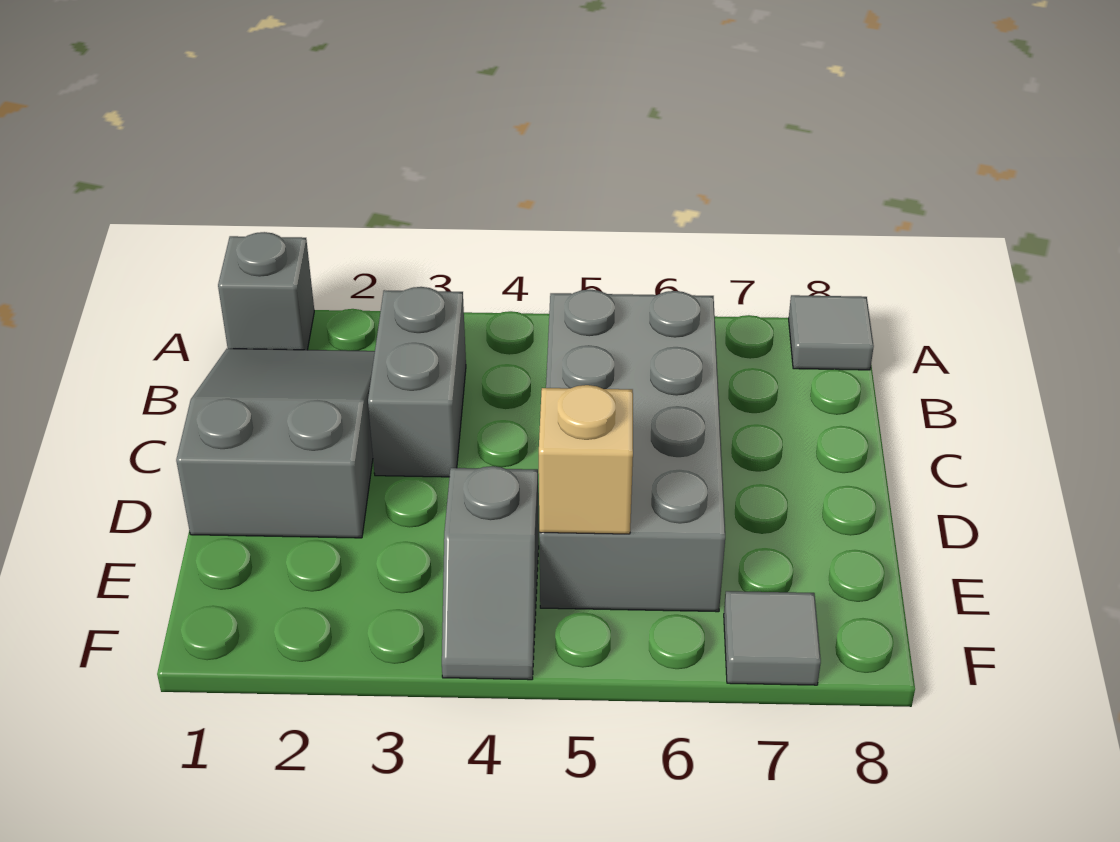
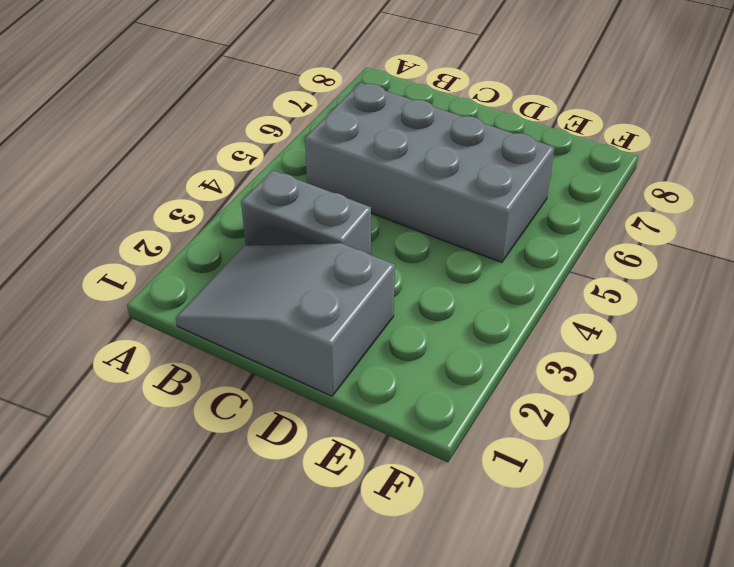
none -> grey 1x1 brick [218,232,314,350]
none -> grey 1x1 tile [789,295,874,370]

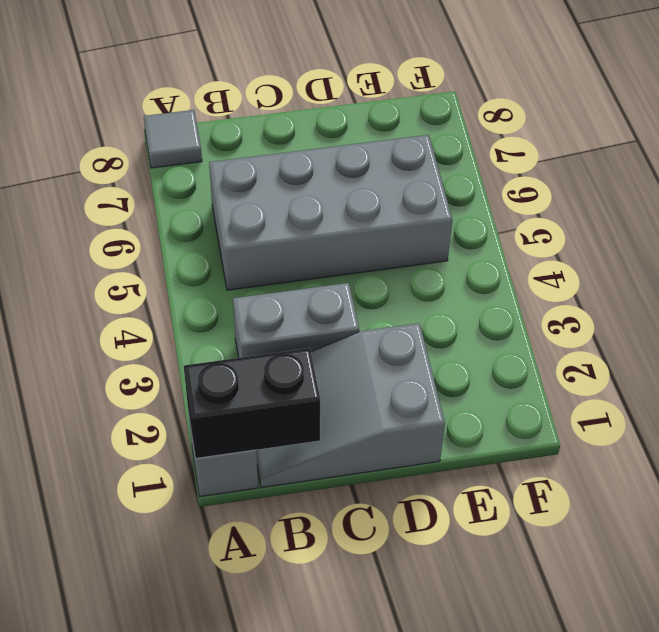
black 1x2 brick [184,348,320,458] -> none
none -> grey 1x2 slope [442,466,539,680]
none -> grey 1x1 tile [724,591,821,685]

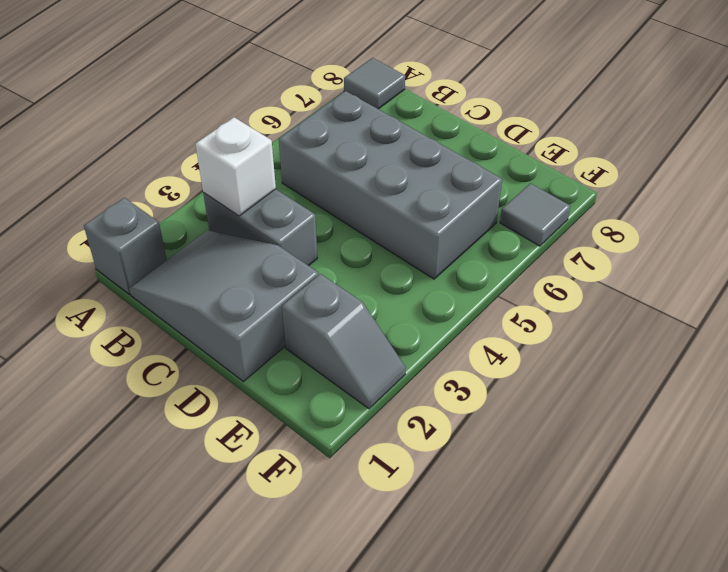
white 1x1 brick [196,117,276,216] -> none
grey 1x2 slope [282,274,406,409] -> grey 1x2 slope moved to [442,466,539,680]
none -> tan 1x1 brick [539,385,633,534]

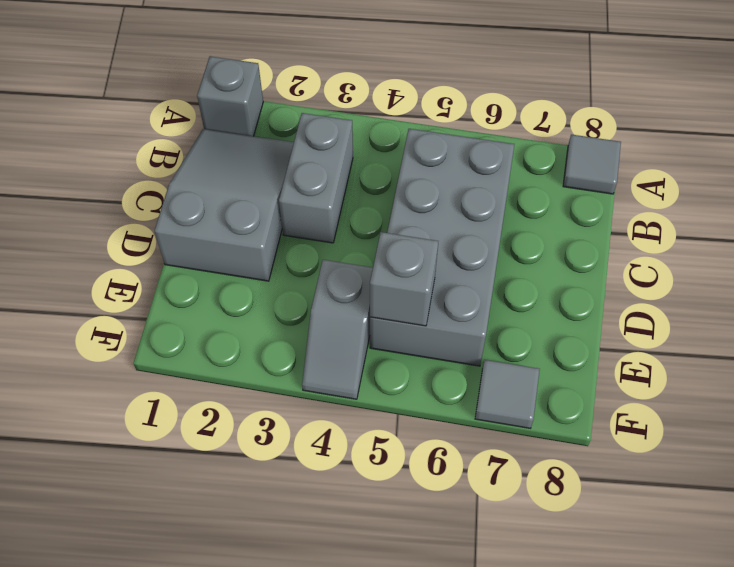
grey 1x1 brick [370,232,438,326] -> tan 1x1 brick [539,385,633,534]

